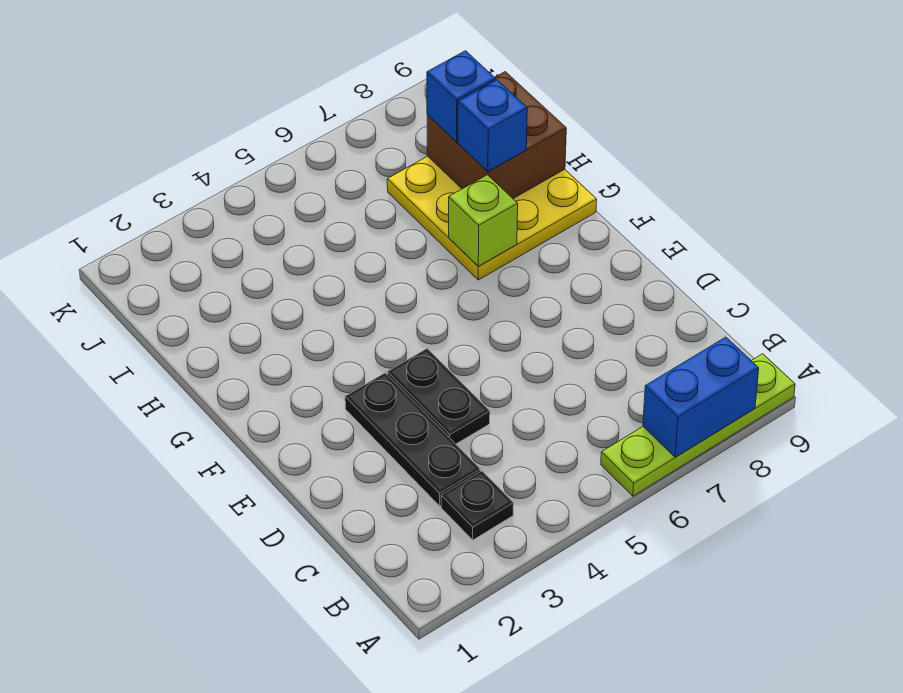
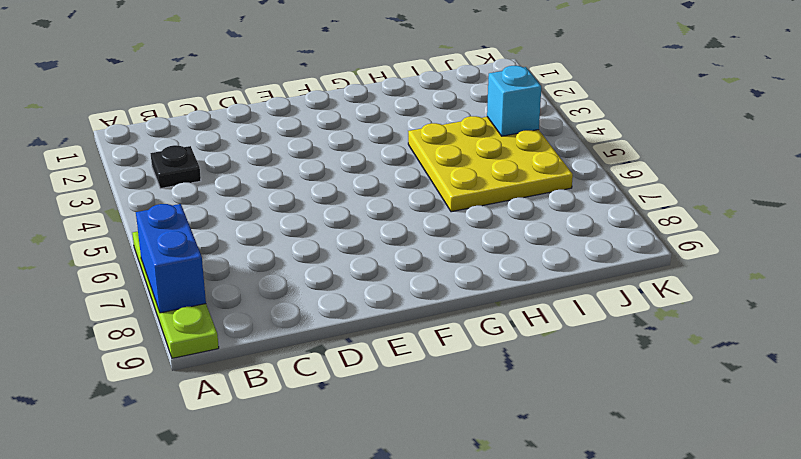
yellow 3x3 plate [408,116,573,212] -> yellow 3x3 plate moved to [387,156,597,280]
cyan 1x1 brick [487,65,541,136] -> none
none -> black 1x3 plate [345,373,480,506]
none -> black 1x2 plate [387,349,490,444]

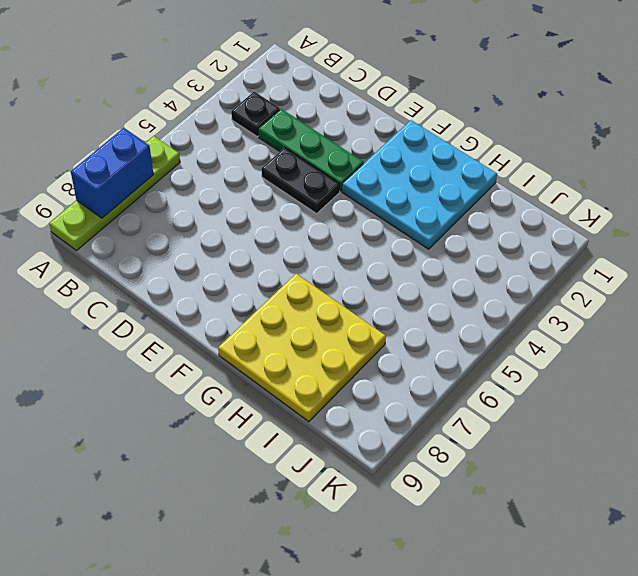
green 1x3 plate [258,109,363,191] -> black 1x3 plate [345,373,480,506]
cyan 3x3 plate [342,120,497,249] -> none
none -> lime 1x1 brick [449,175,518,267]
none -> brown 2x2 brick [427,72,566,199]

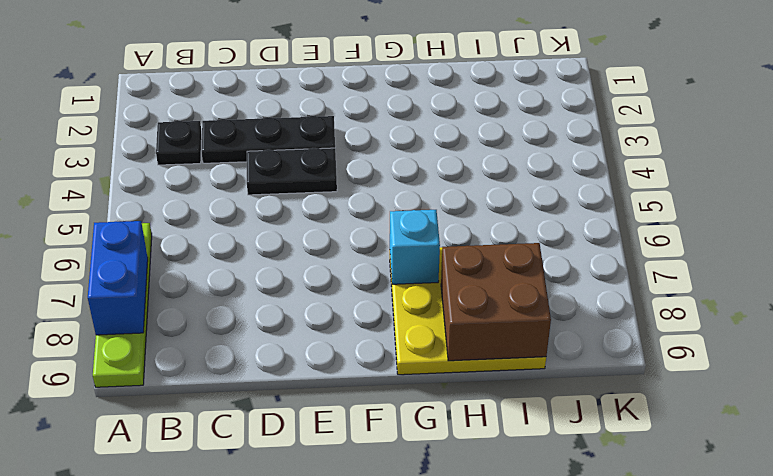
cyan 1x1 brick [390,210,440,284] -> lime 1x1 brick [449,175,518,267]
none -> blue 1x1 brick [458,80,527,172]
none -> blue 1x1 brick [427,51,495,142]

